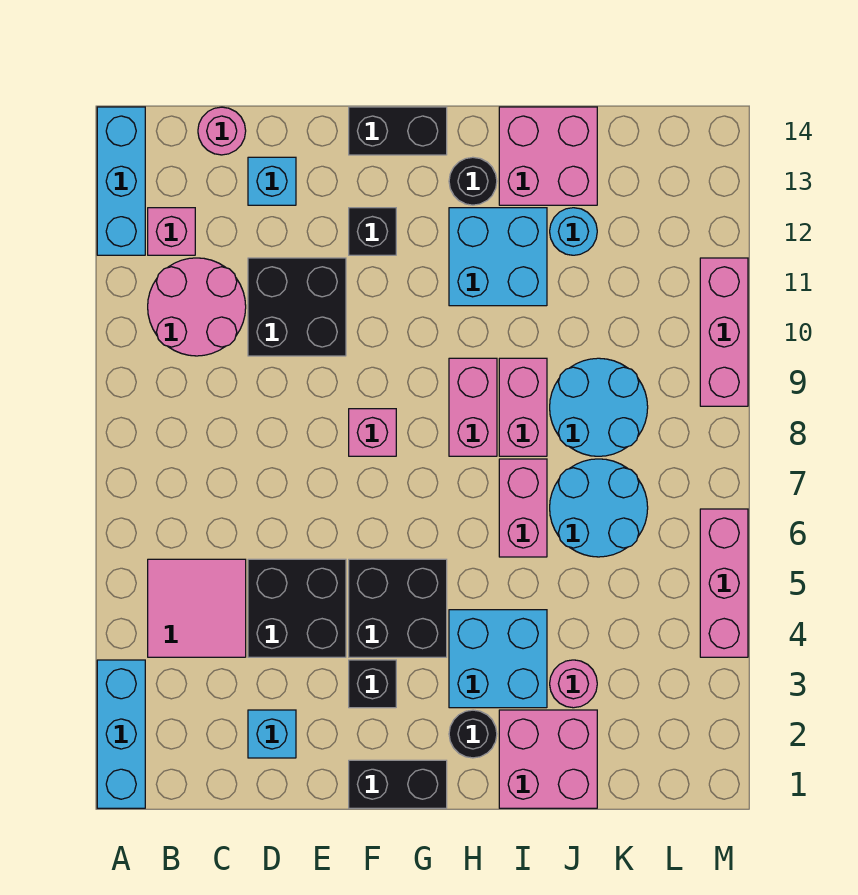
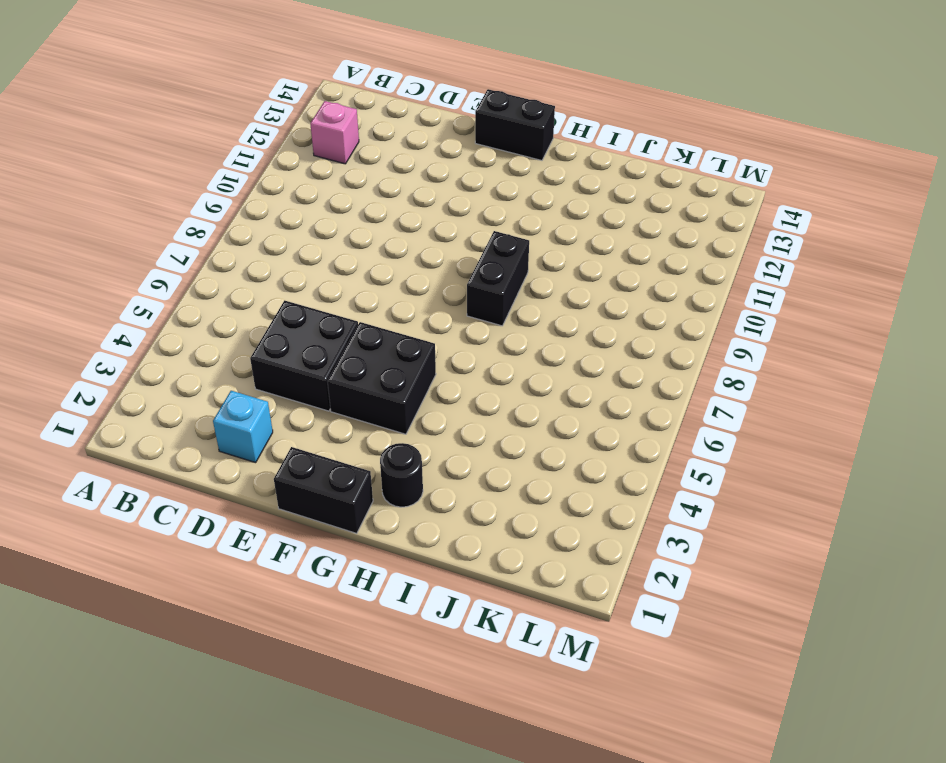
black 1x2 brick [467,231,529,326] -> pink 1x2 brick [449,358,497,456]
none -> cyan 1x3 brick [97,660,145,808]
none -> cyan 1x3 brick [97,107,145,255]
none -> pink 2x2 tile [148,559,246,657]
none -> pink 2x2 round brick [148,258,246,356]

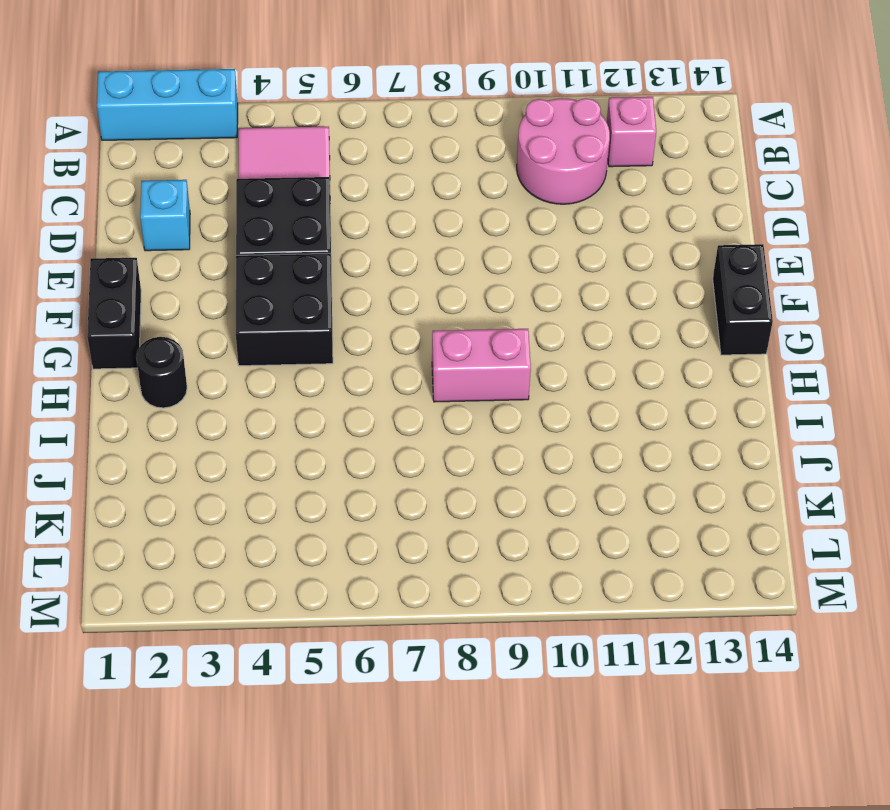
none -> cyan 1x3 brick [97,107,145,255]
none -> pink 1x1 round brick [198,107,246,155]
none -> black 2x2 brick [248,258,346,356]
none -> cyan 1x1 brick [248,157,296,205]

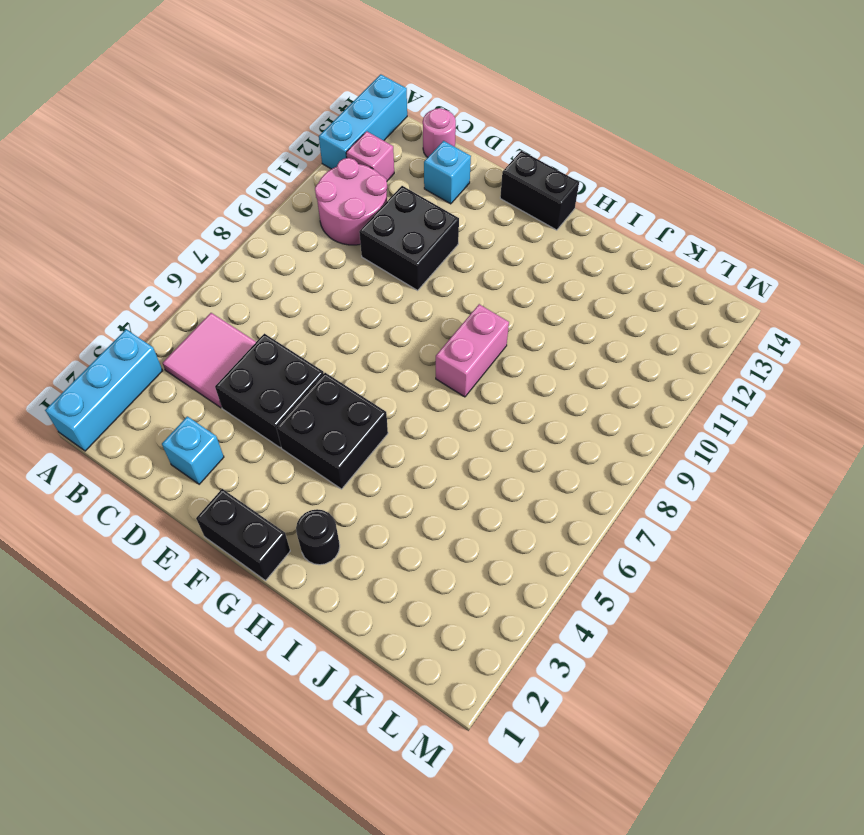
none -> black 1x1 brick [349,660,396,708]
none -> pink 1x1 brick [349,409,396,456]
none -> black 1x1 brick [349,208,396,255]
none -> cyan 2x2 brick [449,610,547,708]

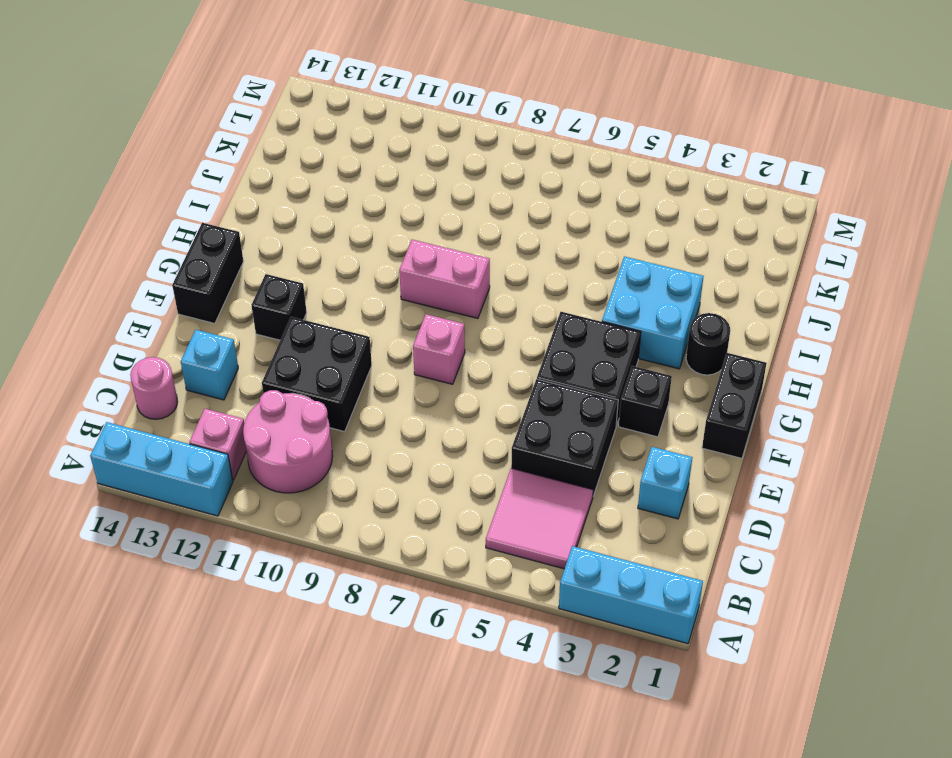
none -> cyan 2x2 brick [449,208,547,306]
none -> black 1x1 round brick [449,157,497,205]
none -> pink 2x2 brick [499,710,597,808]
none -> pink 1x2 brick [499,459,547,557]

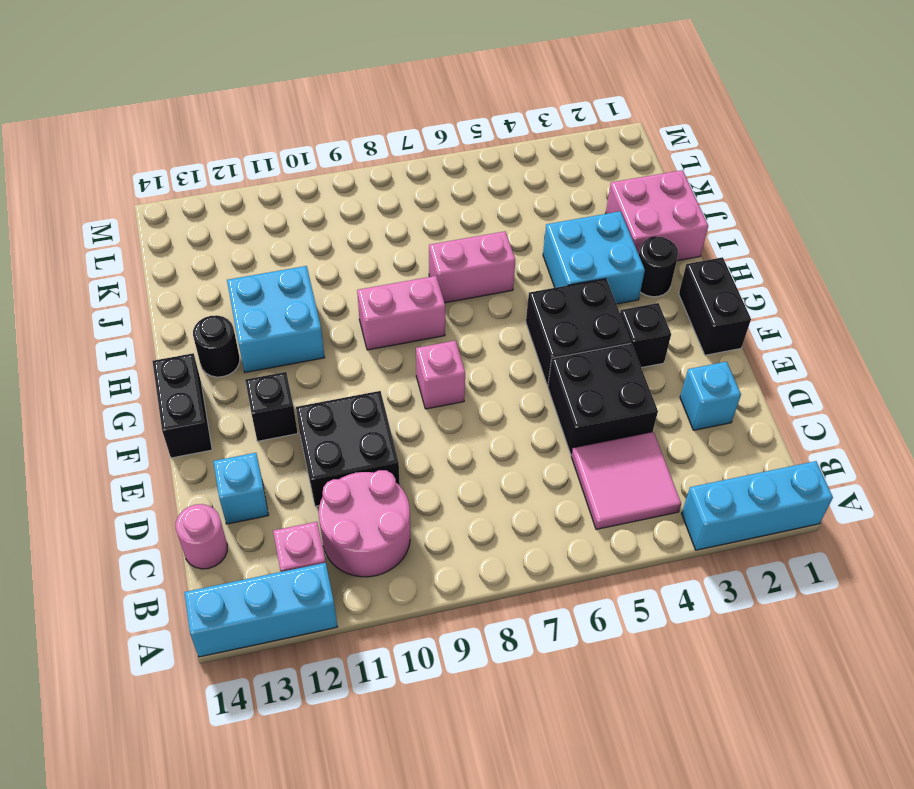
none -> pink 1x2 brick [499,358,547,456]
none -> pink 2x2 brick [499,107,597,205]
none -> pink 1x1 round brick [550,660,597,708]
none -> cyan 2x2 round brick [550,459,648,557]

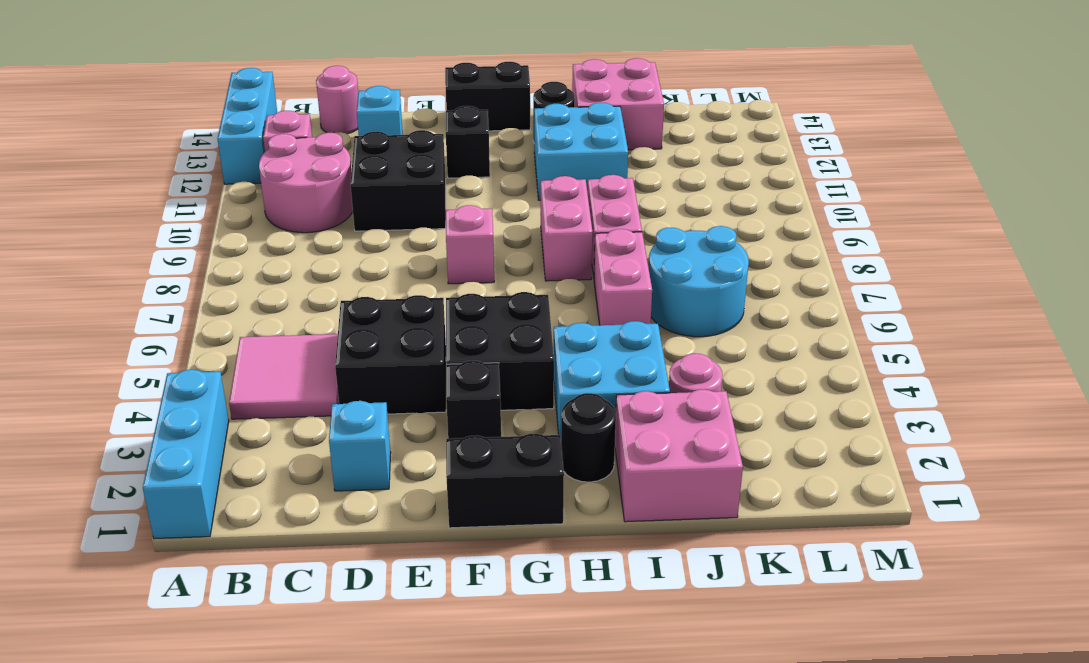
none -> cyan 2x2 round brick [550,358,648,456]
none -> cyan 1x1 round brick [550,208,597,255]
none -> pink 1x3 brick [700,509,748,657]
none -> pink 1x3 brick [700,258,748,406]

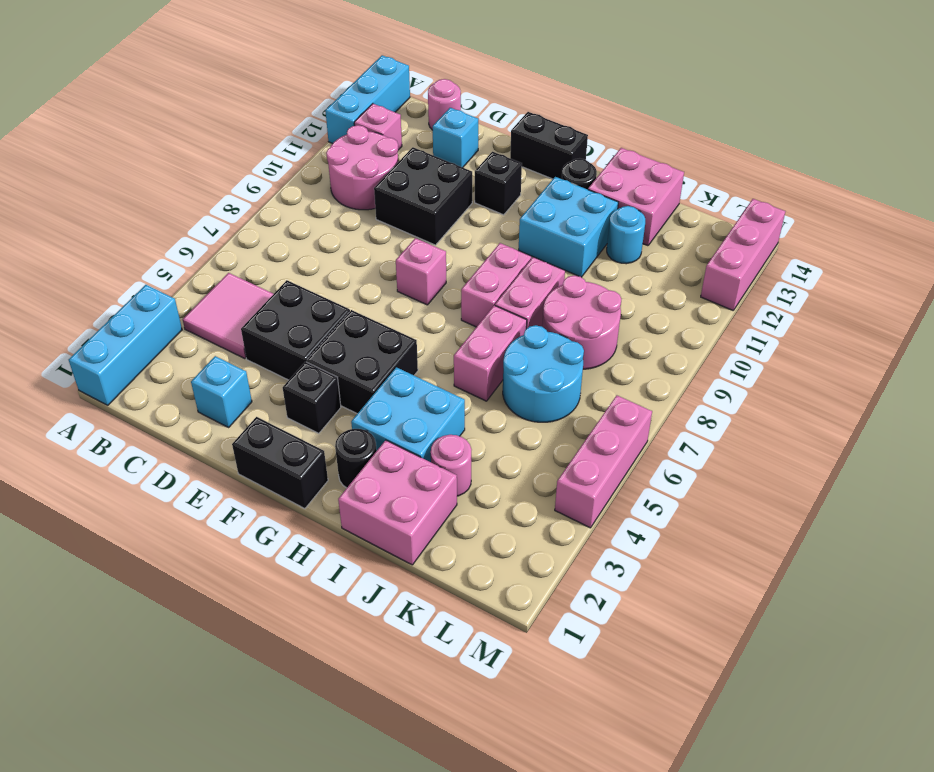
pink 2x2 round brick [542,275,621,369] -> cyan 2x2 round brick [550,358,648,456]
pink 1x3 brick [701,199,785,310] -> pink 1x3 brick moved to [700,258,748,406]

